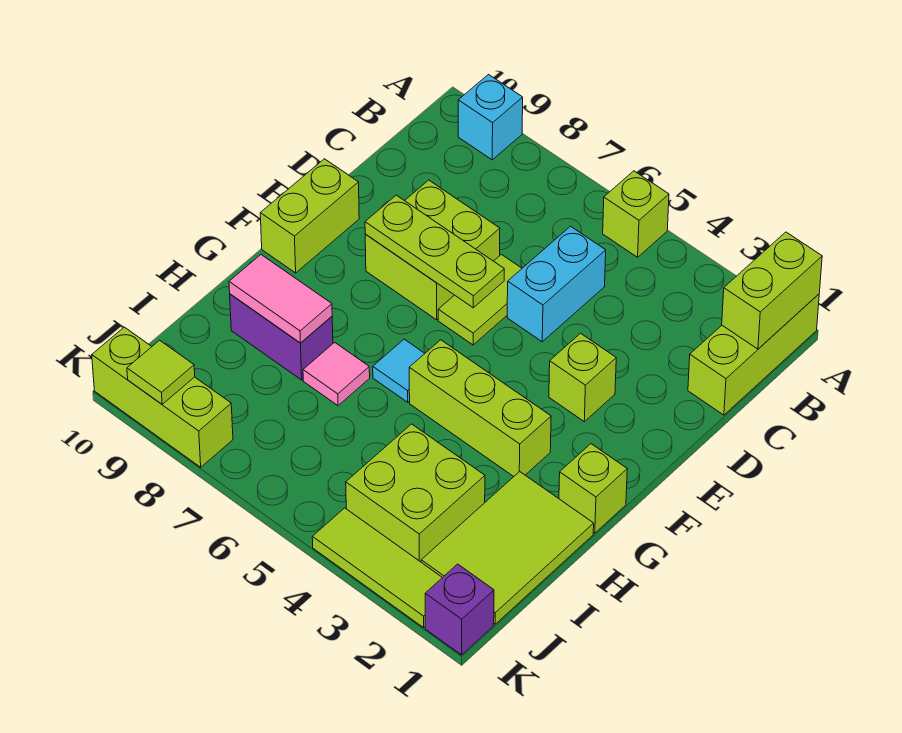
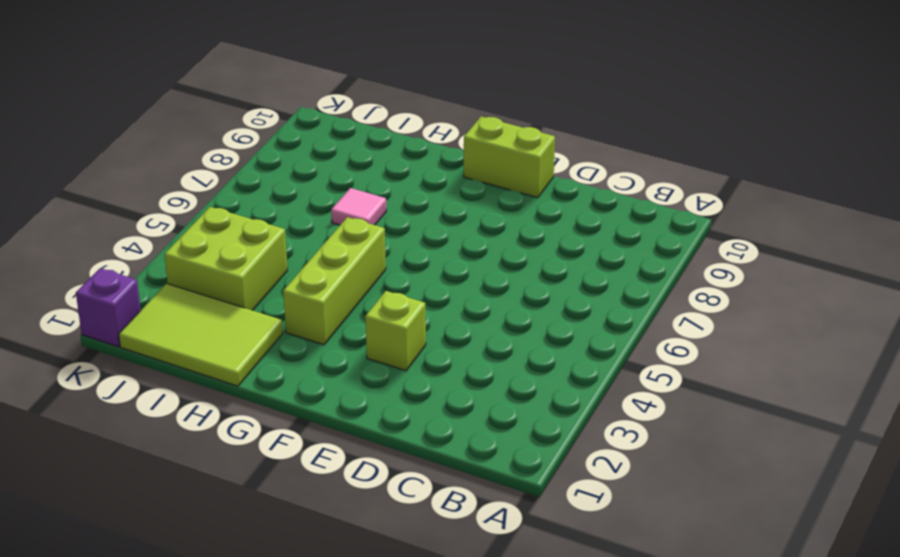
none -> lime 1x3 brick [688,294,819,415]
none -> lime 1x1 brick [603,171,669,257]
none -> cyan 1x1 brick [458,75,523,160]

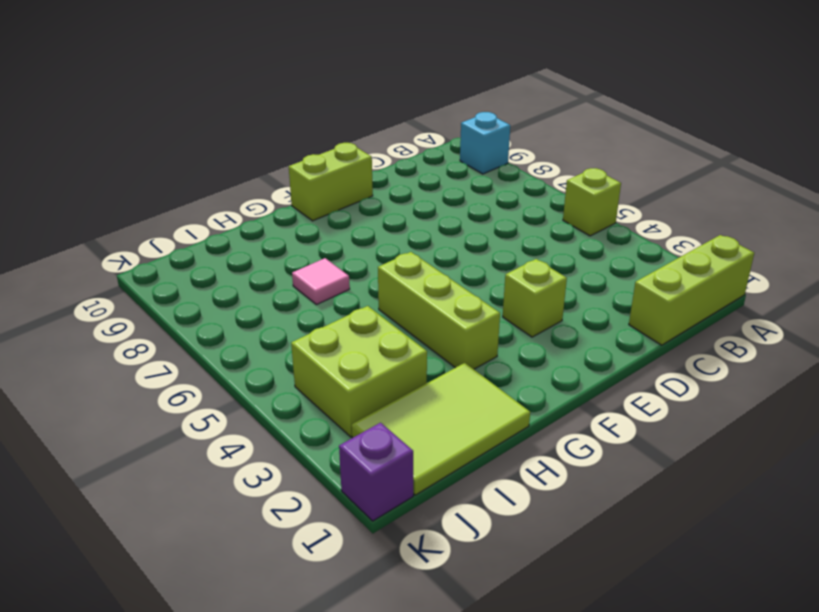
none -> cyan 1x2 brick [507,226,606,342]
none -> lime 1x2 tile [438,254,522,345]
none -> lime 2x2 brick [365,180,500,320]

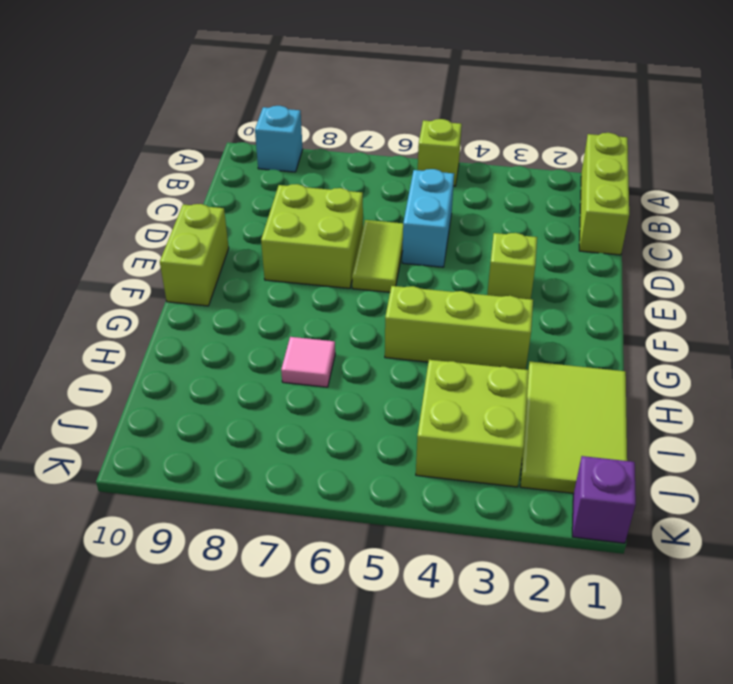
none -> lime 1x1 brick [559,444,627,533]
none -> cyan 1x1 tile [373,339,425,402]
none -> purple 1x2 brick [230,294,333,380]

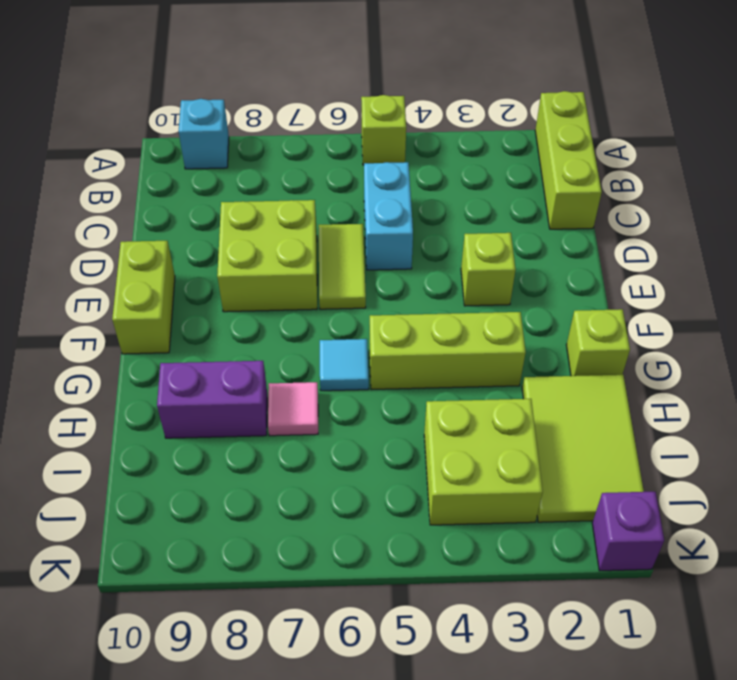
none -> lime 1x3 tile [312,508,442,628]
none -> lime 1x3 brick [92,327,233,467]
none -> lime 1x2 brick [722,232,822,349]

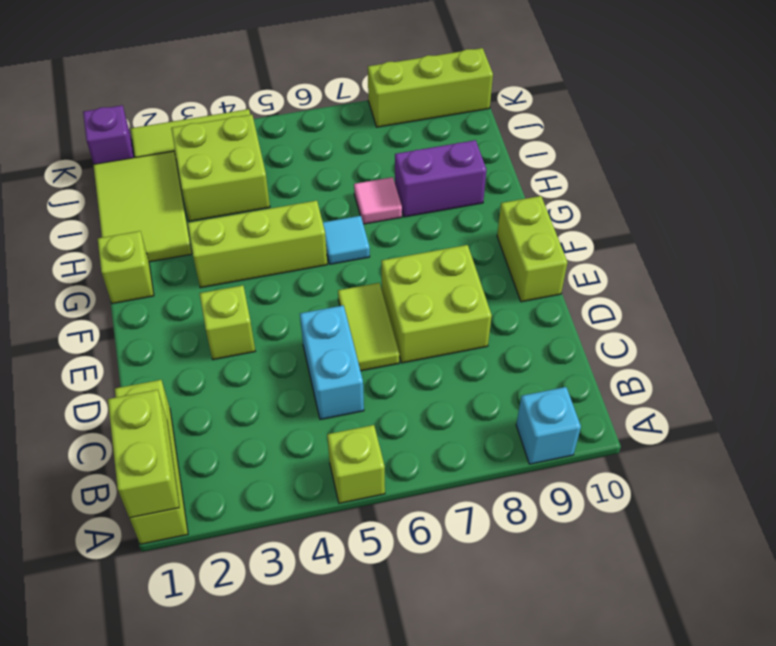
none -> lime 1x3 plate [365,195,504,308]
none -> pink 1x2 tile [229,255,332,343]
none -> lime 1x1 tile [127,340,195,404]

